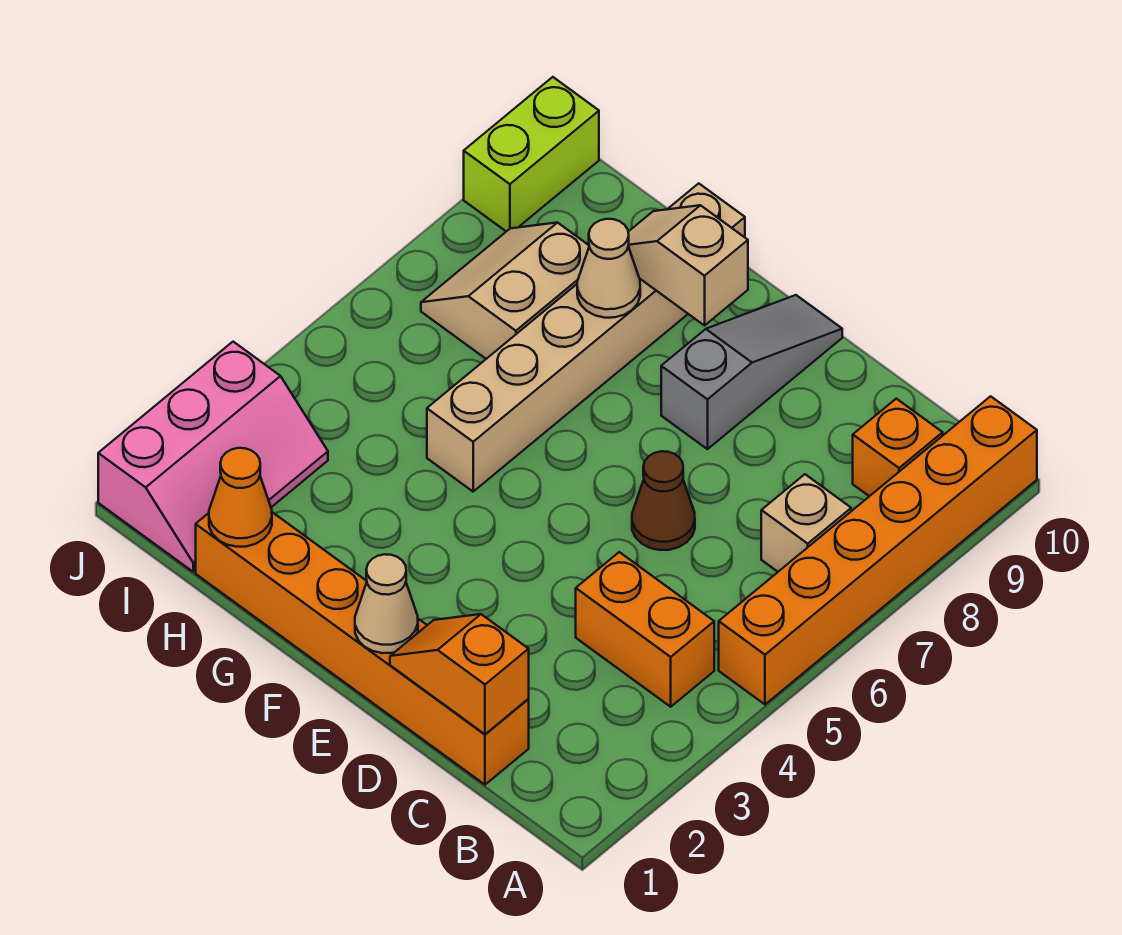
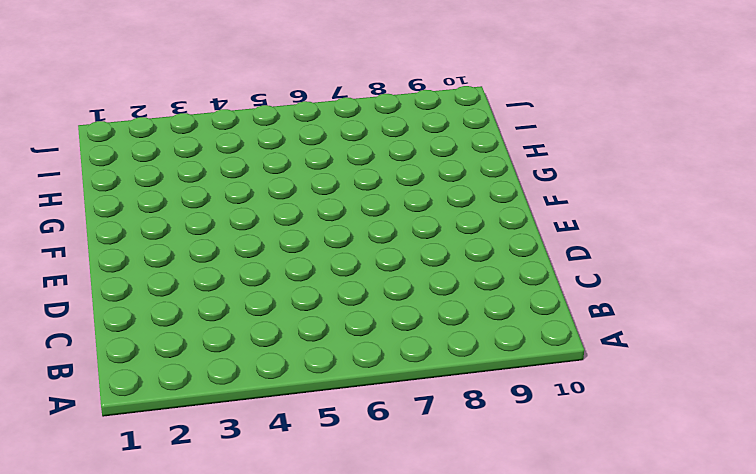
none -> orange 1x6 brick [719,396,1037,704]
none -> orange 1x2 brick [576,552,714,707]
none -> tan 1x1 brick [761,474,851,572]

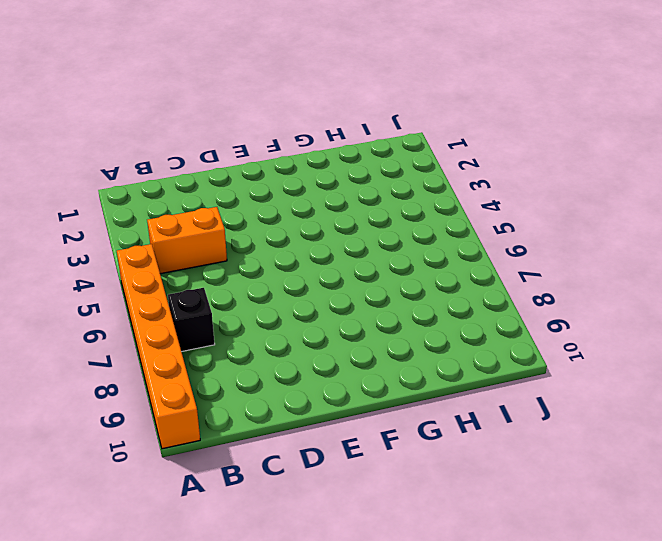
black 1x1 brick [168,288,215,352] -> tan 1x1 brick [761,474,851,572]
none -> orange 1x1 brick [853,399,943,496]
none -> orange 1x6 brick [196,512,529,785]
none -> brown 1x1 cone [632,451,695,550]

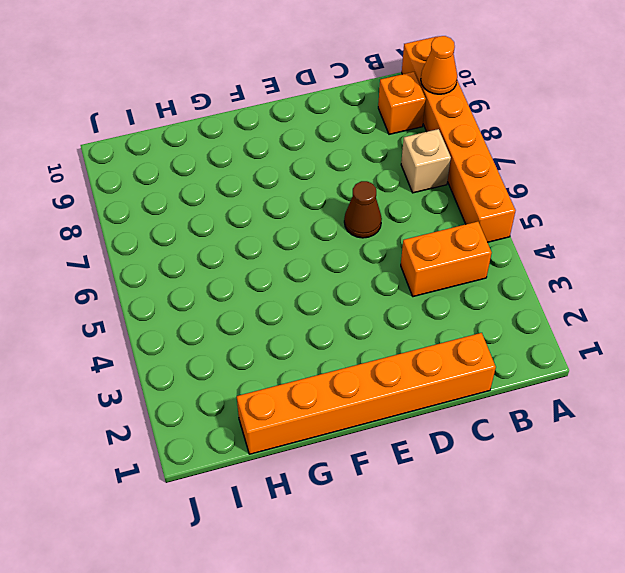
orange 1x1 cone [421,36,457,94] -> orange 1x1 cone moved to [209,448,272,547]
none -> grey 1x3 slope [661,295,842,449]
none -> tan 1x6 brick [427,183,745,492]
none -> tan 2x2 slope [421,223,589,359]

